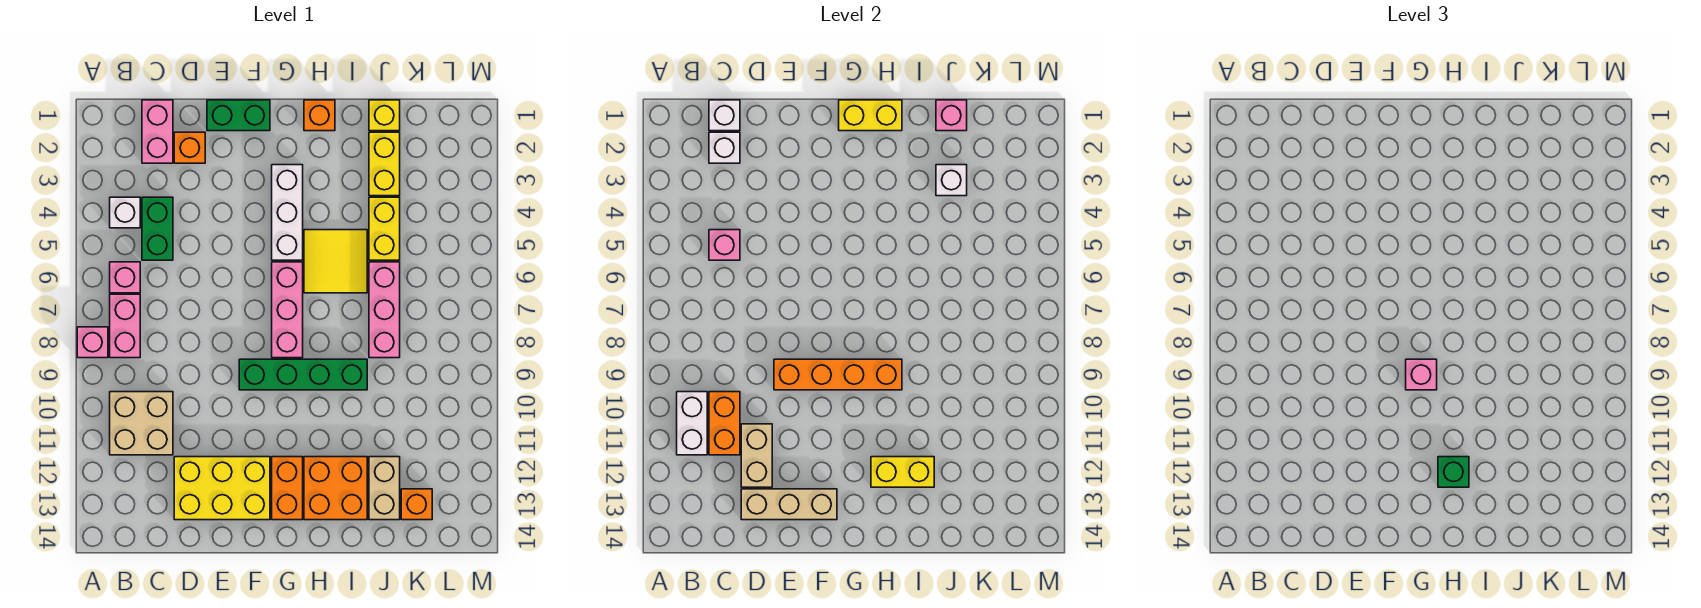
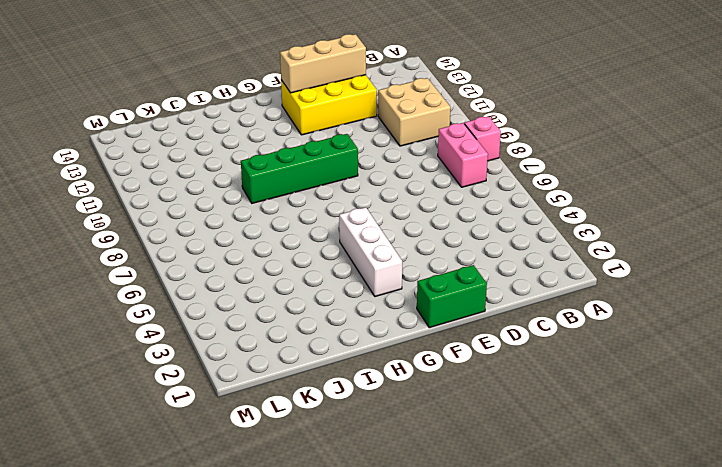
none -> white 1x1 brick [110,197,140,228]
none -> pink 1x1 brick [110,262,140,293]
none -> pink 1x2 brick [142,100,173,163]
none -> green 1x2 brick [142,197,173,260]

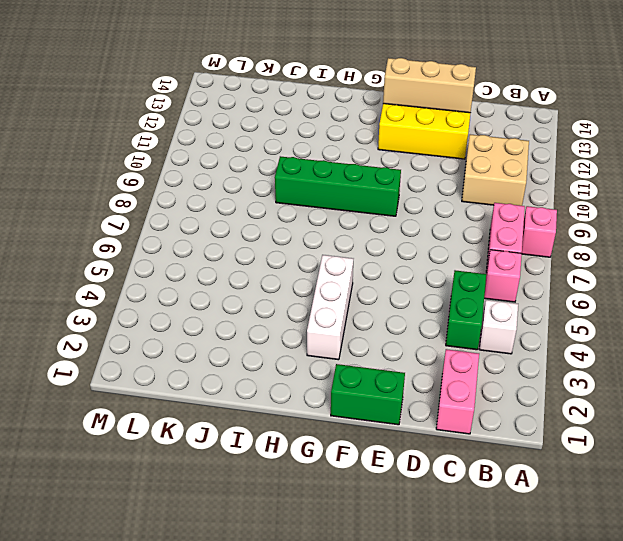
none -> orange 1x1 brick [174,132,205,163]
none -> pink 1x3 brick [272,262,303,358]
none -> orange 1x2 brick [272,457,303,520]
none -> orange 1x1 brick [304,100,335,131]

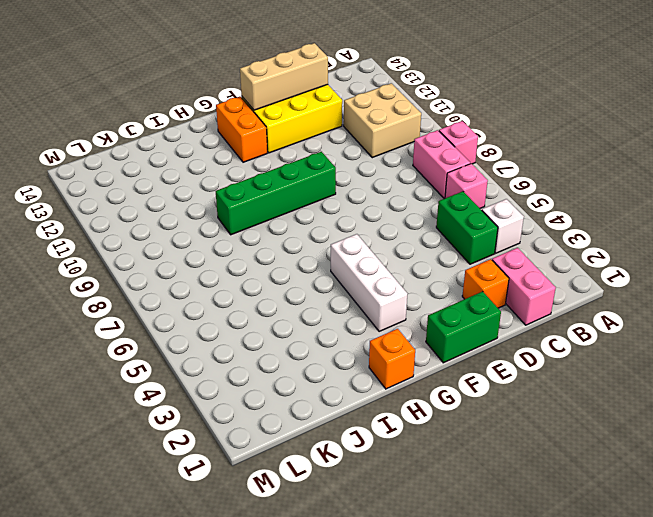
none -> pink 1x3 brick [272,262,303,358]
none -> yellow 2x2 tile [304,230,367,293]
none -> orange 2x2 brick [304,457,367,520]
none -> yellow 1x1 brick [369,100,400,131]

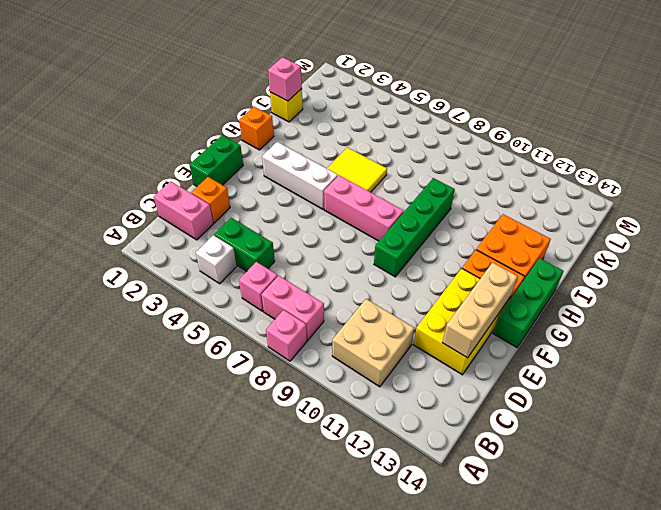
green 1x3 brick [493,258,564,347] -> none
none -> yellow 1x2 brick [369,132,400,196]
none -> yellow 1x2 brick [369,197,400,260]
none -> pink 1x3 brick [369,262,400,358]
none -> tan 1x2 brick [369,457,400,520]

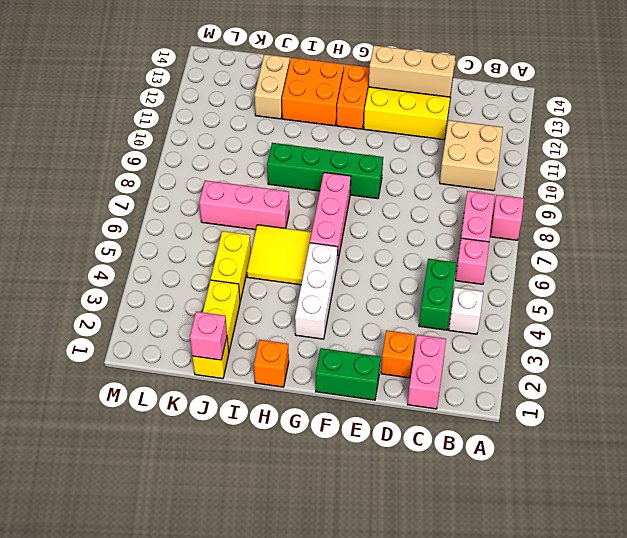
pink 1x3 brick [199,180,289,230] -> pink 1x3 brick turned to [369,262,400,358]
none -> orange 1x1 brick [401,489,432,520]
none -> white 1x2 brick [677,392,707,455]
none -> white 1x1 brick [709,100,740,131]
none -> white 1x1 brick [709,132,740,163]

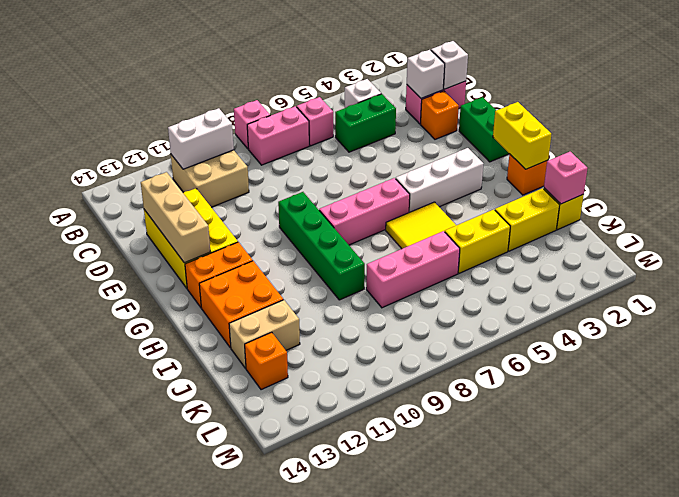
none -> pink 1x1 brick [709,230,740,260]
none -> orange 1x2 brick [709,392,740,455]
none -> tan 1x2 brick [741,424,772,487]
none -> orange 1x4 brick [774,359,902,390]

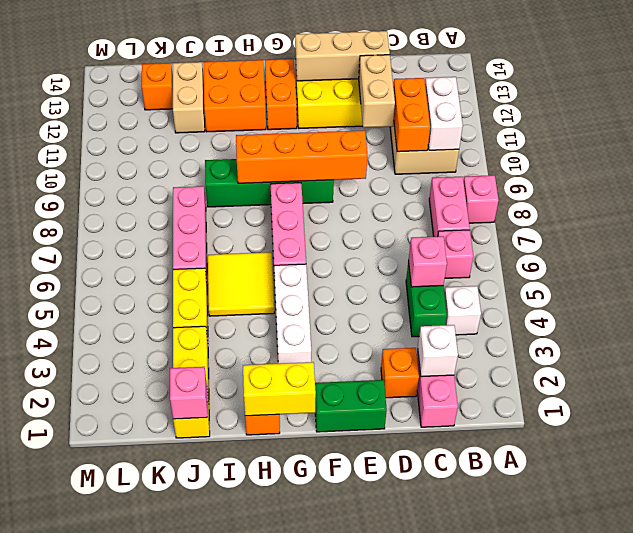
none -> white 1x1 brick [709,100,740,131]
none -> yellow 1x2 brick [871,457,934,487]
none -> white 1x1 brick [936,165,967,196]
none -> pink 1x1 brick [1406,359,1437,390]

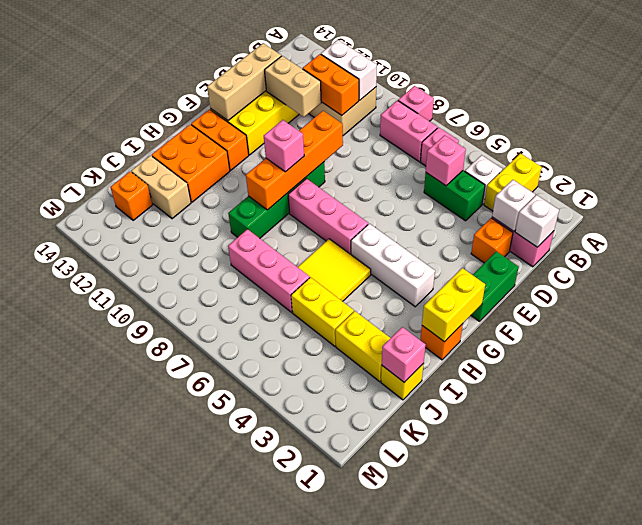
yellow 1x2 brick [484,153,542,211] -> yellow 1x2 brick moved to [871,457,934,487]
none -> white 1x1 brick [936,165,967,196]
none -> green 1x1 brick [1438,457,1469,487]

